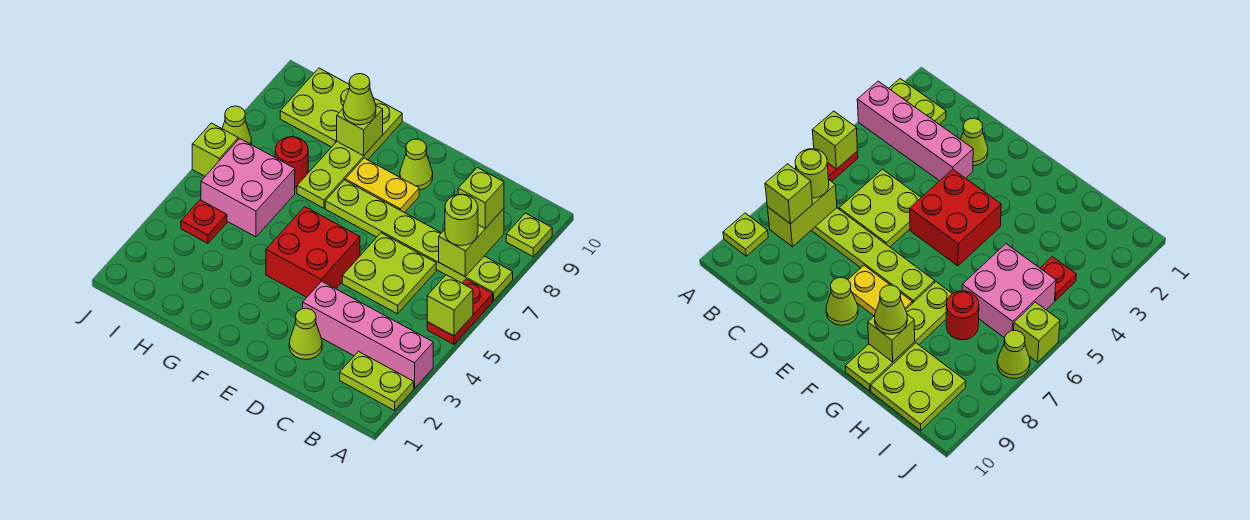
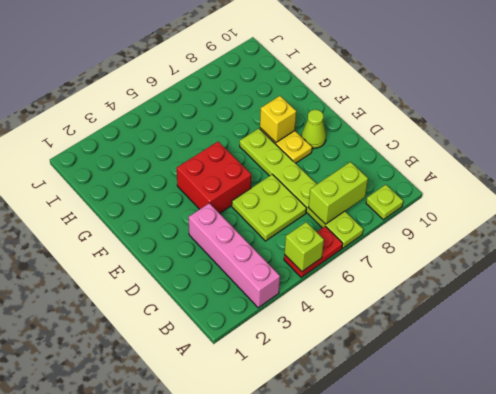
yellow 1x1 brick [260,96,296,142] -> none
none -> lime 1x2 plate [340,352,414,410]
none -> lime 1x1 cone [289,308,322,359]
none -> lime 1x4 plate [297,99,402,208]

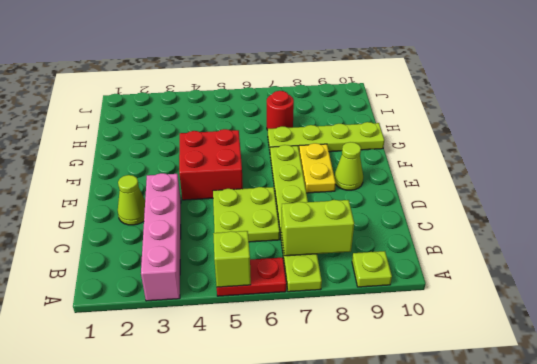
none -> lime 1x2 plate [340,352,414,410]
none -> pink 2x2 brick [201,138,295,237]
none -> lime 2x2 plate [280,68,350,147]

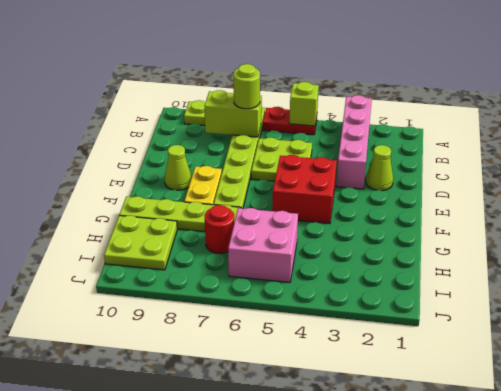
none -> lime 1x2 plate [340,352,414,410]
none -> red 1x1 plate [181,200,227,243]
none -> lime 1x1 brick [192,123,238,176]

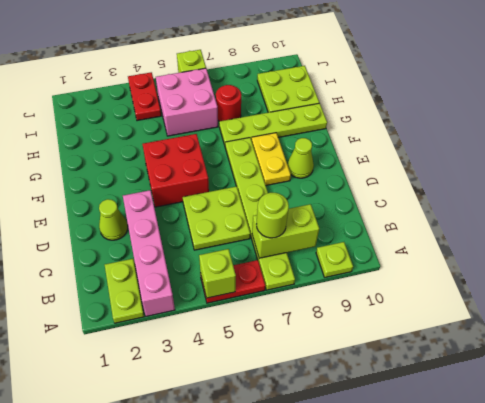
red 1x2 plate [128,72,161,121] -> red 1x1 plate [181,200,227,243]
none -> lime 1x1 cone [222,106,252,145]
none -> lime 1x1 brick [337,106,383,156]
none -> lime 1x1 brick [458,167,504,228]

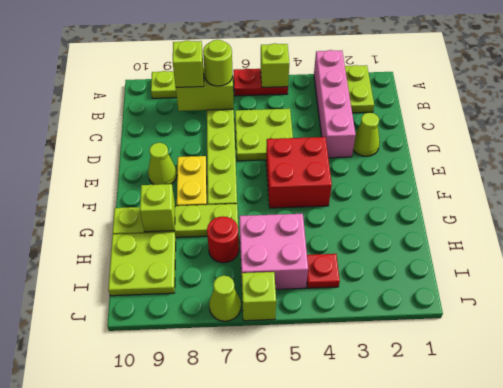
none -> lime 1x1 cone [343,74,376,125]

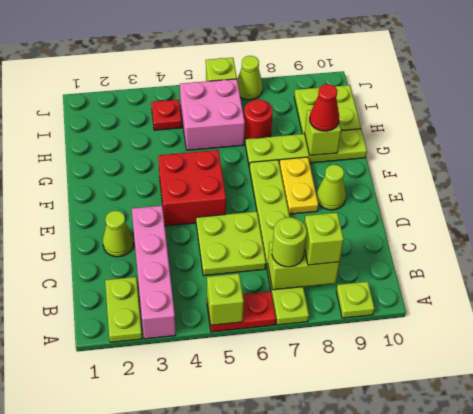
red 1x1 cone [310,84,339,131] -> lime 1x1 cone [343,74,376,125]

